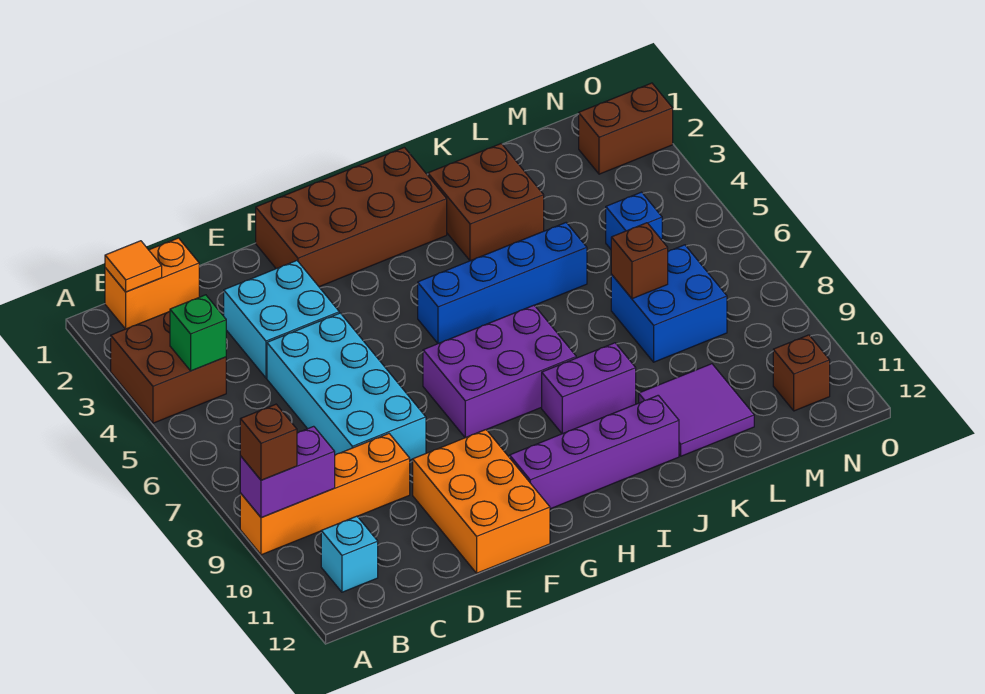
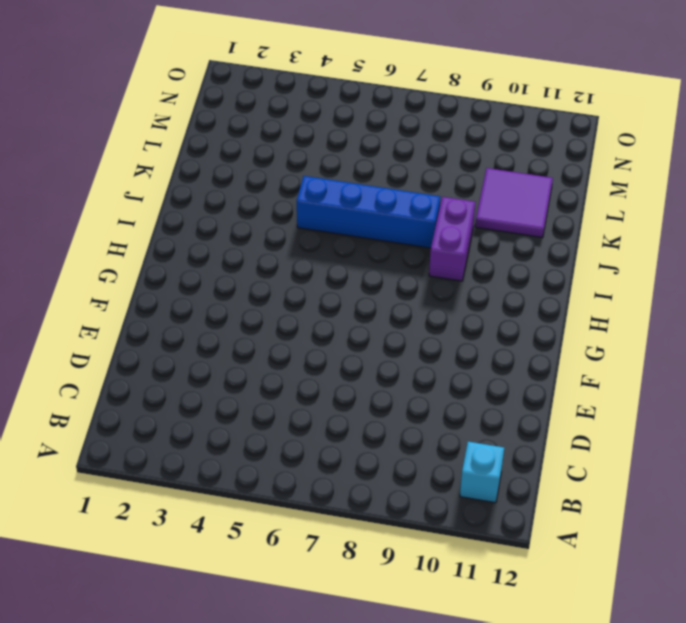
blue 1x4 brick [297,176,440,248] -> blue 1x4 brick turned to [418,223,587,344]
none -> brown 2x2 brick [111,311,226,423]
none -> orange 1x4 brick [240,434,410,555]
none -> orange 1x2 brick [105,238,199,329]

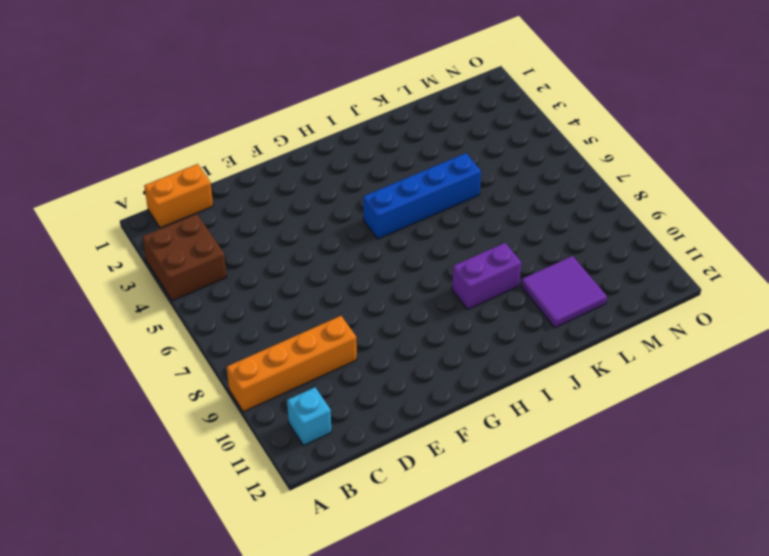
none -> cyan 2x2 brick [224,261,339,378]
none -> cyan 2x4 brick [267,313,426,460]
none -> orange 2x3 brick [413,430,550,573]

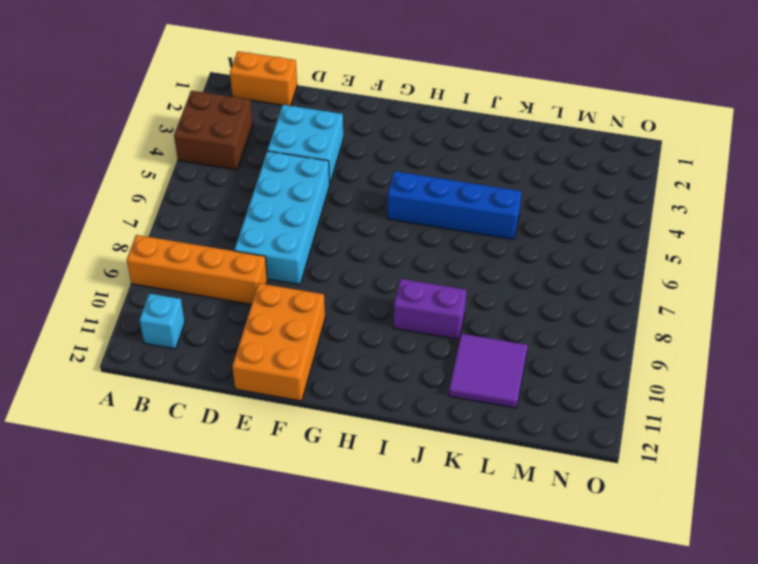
none -> brown 2x4 brick [256,147,447,287]
none -> purple 2x3 brick [423,305,576,438]
none -> purple 1x4 brick [509,395,679,509]

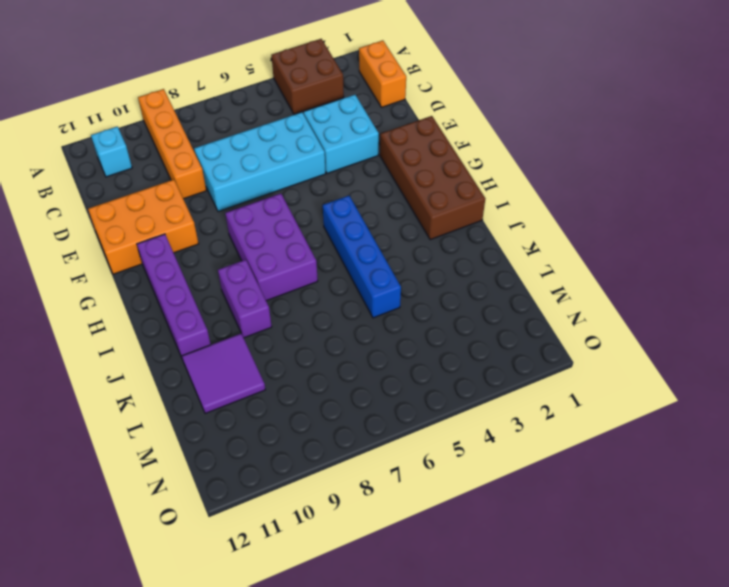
none -> brown 2x2 brick [428,144,544,261]
none -> blue 2x2 brick [611,245,727,362]
none -> blue 1x1 brick [606,192,662,249]

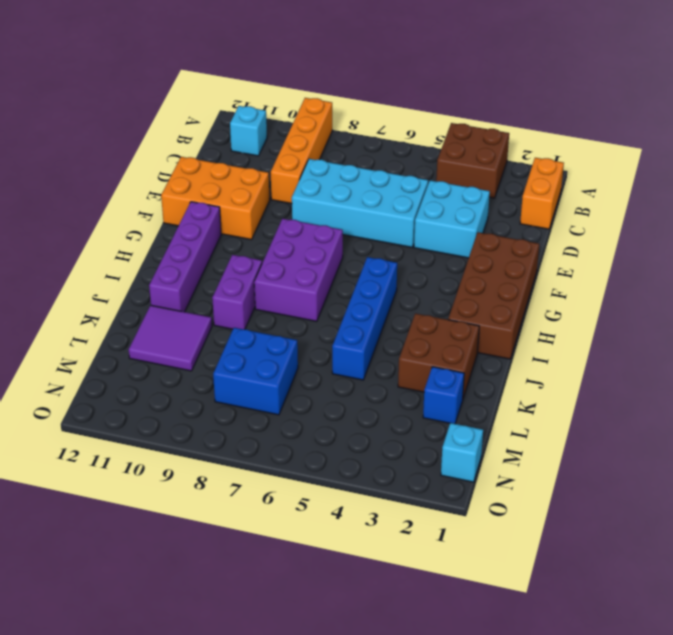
blue 1x1 brick [423,367,464,424] -> blue 1x1 brick moved to [606,192,662,249]
cyan 1x1 brick [441,423,483,482] -> none
none -> brown 1x2 brick [579,83,673,174]
none -> brown 1x1 brick [773,335,830,411]
none -> purple 1x2 brick [240,426,335,518]

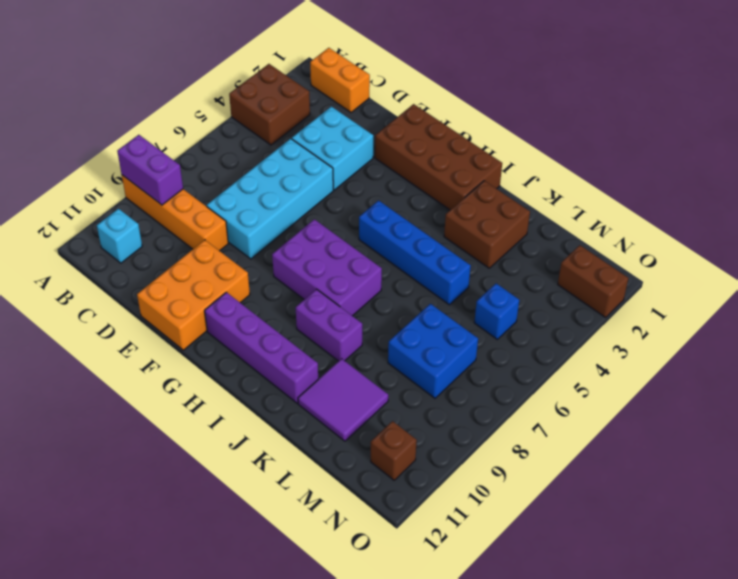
none -> orange 1x1 tile [105,241,162,292]
none -> green 1x1 brick [170,295,226,371]
none -> brown 1x1 brick [611,223,668,299]

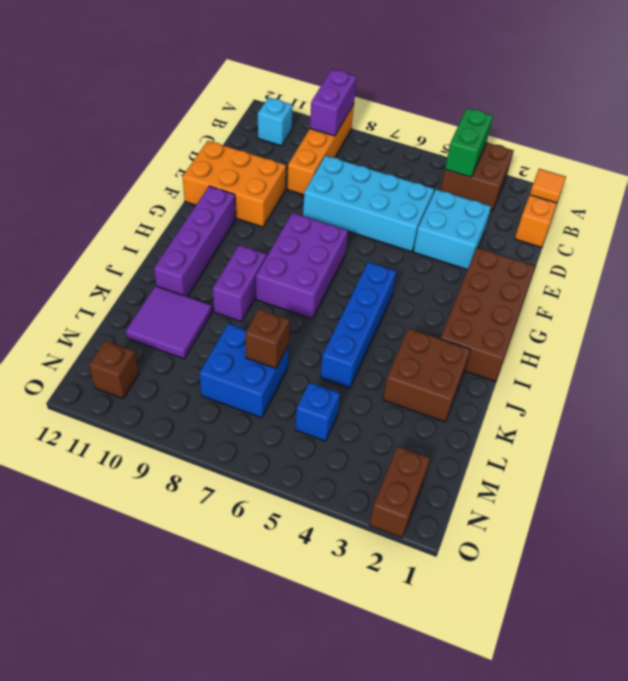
green 1x2 brick [445,108,493,177] -> green 1x1 brick [170,295,226,371]
none -> brown 1x1 brick [240,404,297,480]

